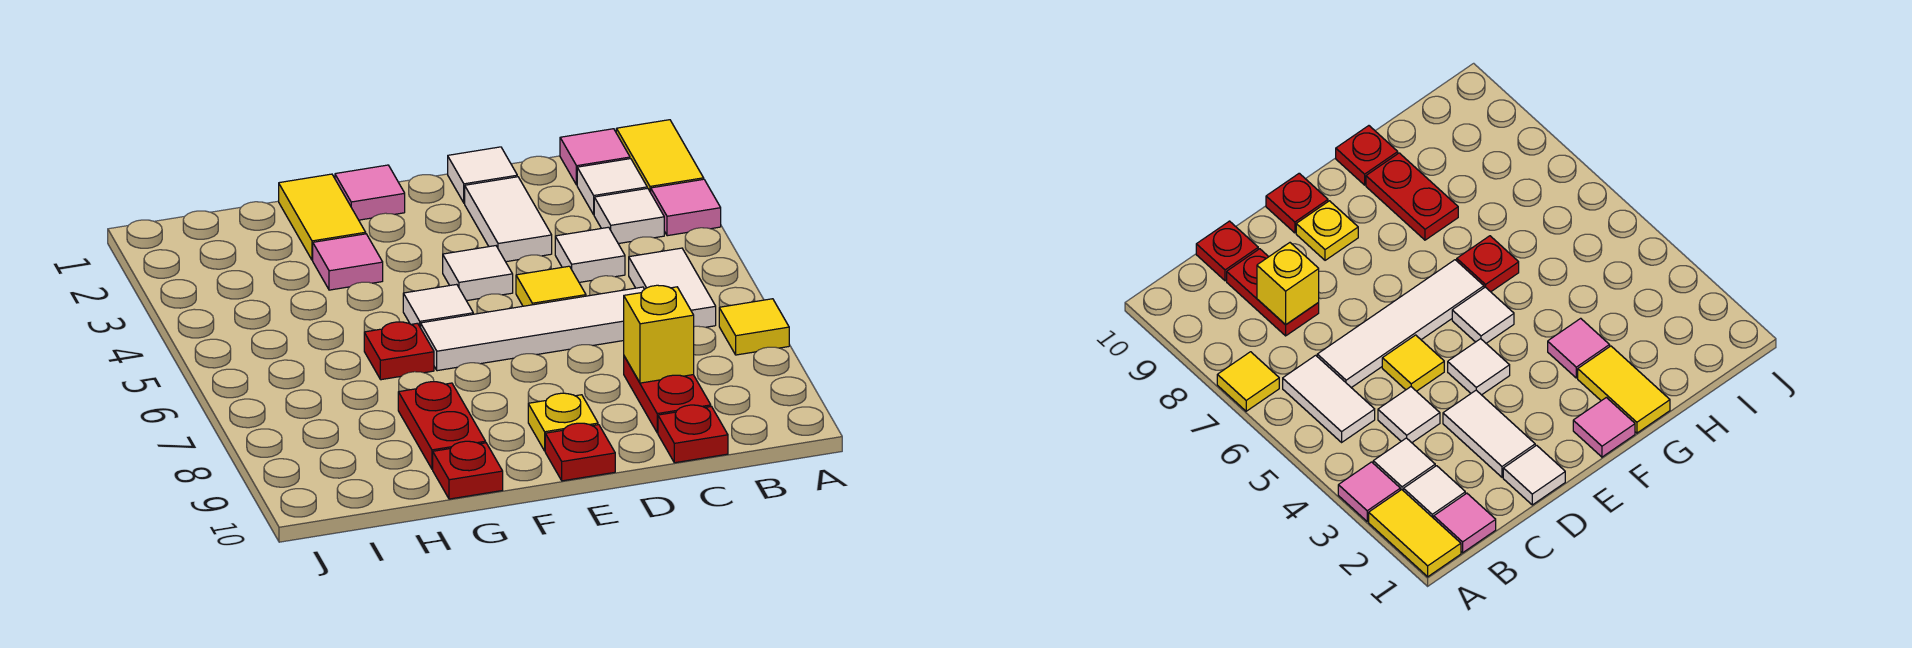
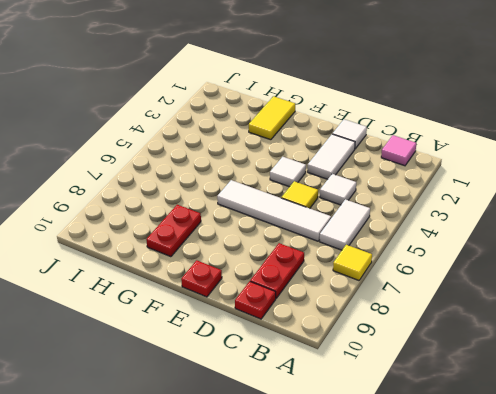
none -> yellow 1x2 tile [616,120,704,192]
none -> pink 1x1 tile [651,179,721,236]
none -> white 1x1 tile [577,159,647,215]

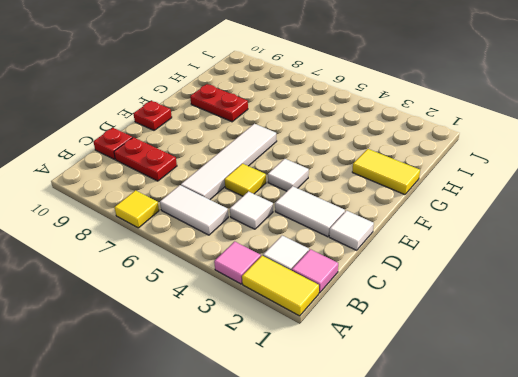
none -> white 1x1 tile [594,188,664,244]
none -> yellow 1x1 plate [528,393,598,451]
none -> pink 1x1 tile [335,165,405,220]

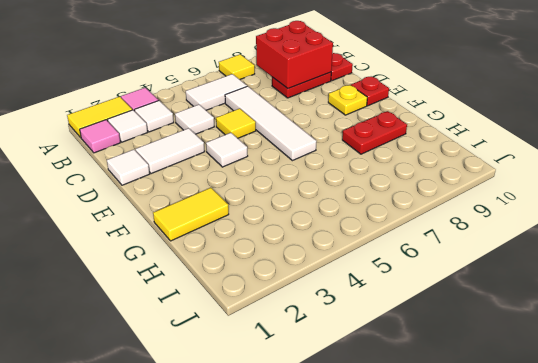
red 2x2 brick [256,21,333,88] -> yellow 1x1 brick [624,285,694,383]
none -> pink 1x1 tile [335,165,405,220]
none -> white 1x1 tile [403,284,473,328]
none -> pink 1x1 tile [313,234,383,290]

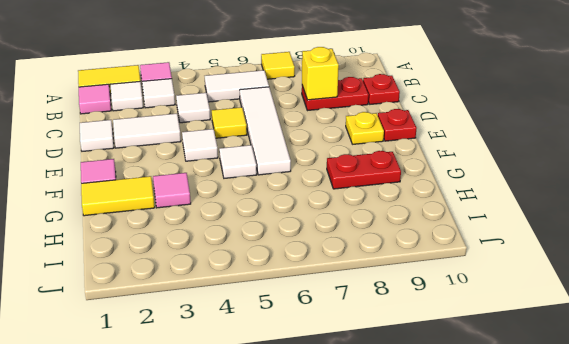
none -> red 1x1 plate [364,322,434,380]
none -> red 1x1 plate [433,441,503,499]

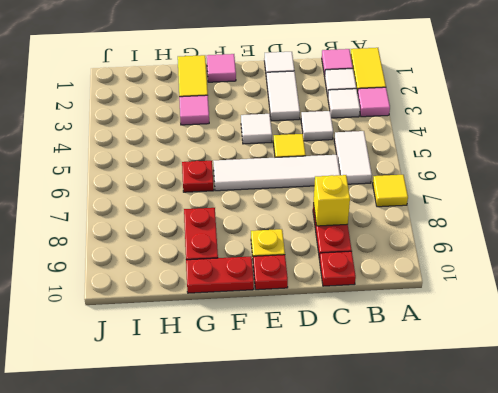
red 1x2 plate [186,256,254,293] -> red 1x1 plate [433,441,503,499]
none -> white 1x1 tile [403,284,473,328]

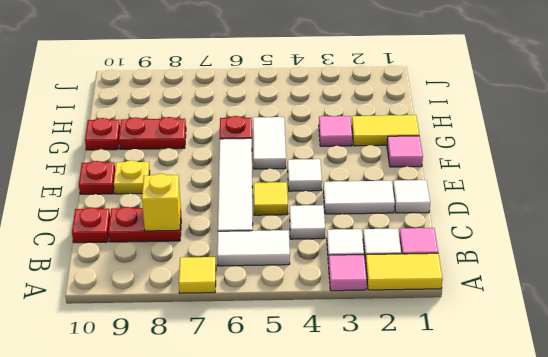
white 1x2 tile [253,117,286,169] -> white 1x1 tile [403,284,473,328]

